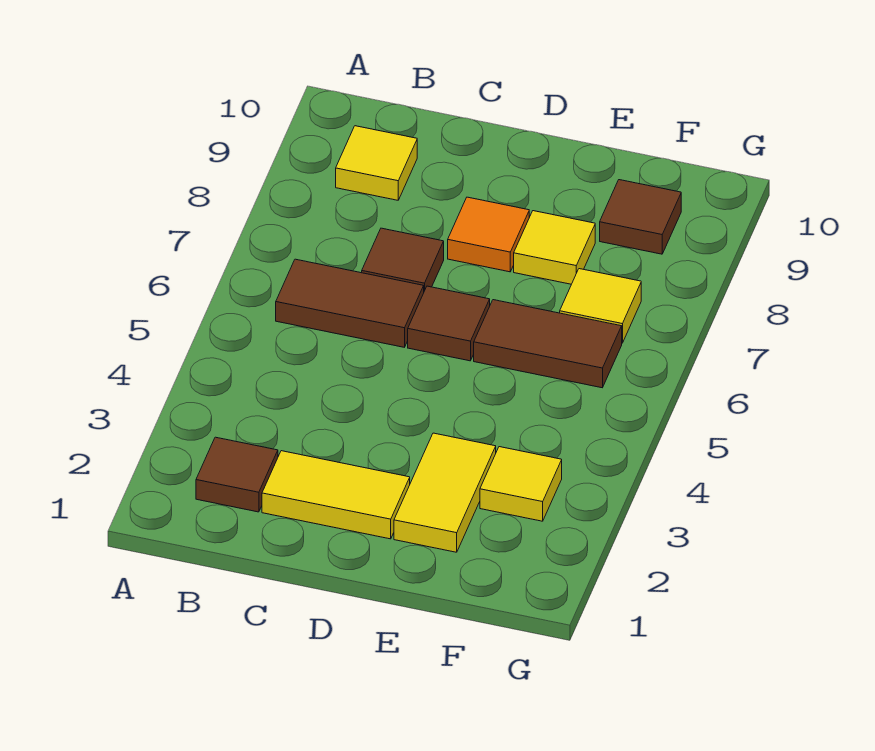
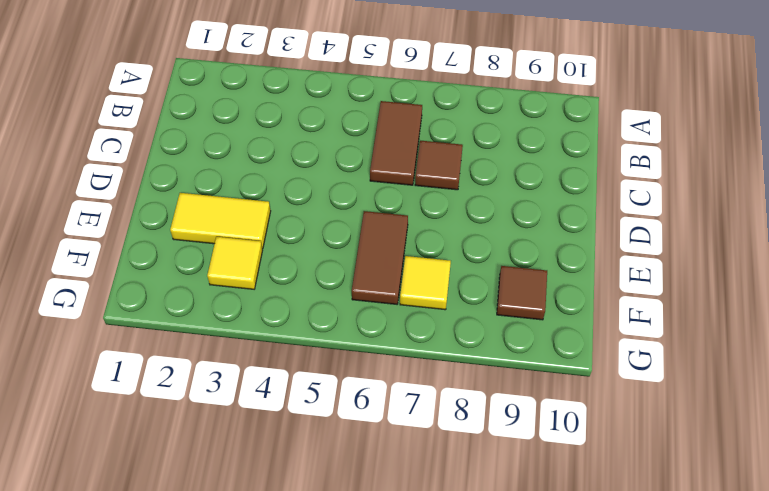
none -> brown 1x1 tile [196,437,278,512]
none -> yellow 1x1 tile [336,126,417,200]
none -> yellow 1x2 tile [262,451,410,539]

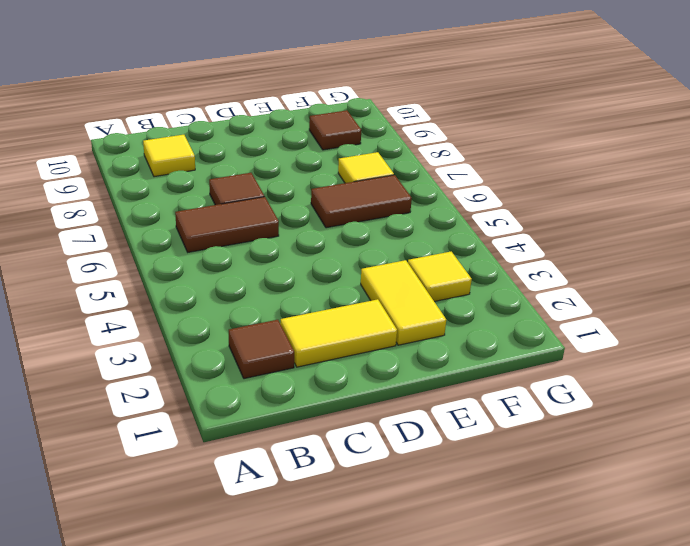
none -> brown 1x1 tile [408,286,490,361]
none -> orange 1x1 tile [448,197,529,272]
none -> yellow 1x1 tile [514,211,595,284]

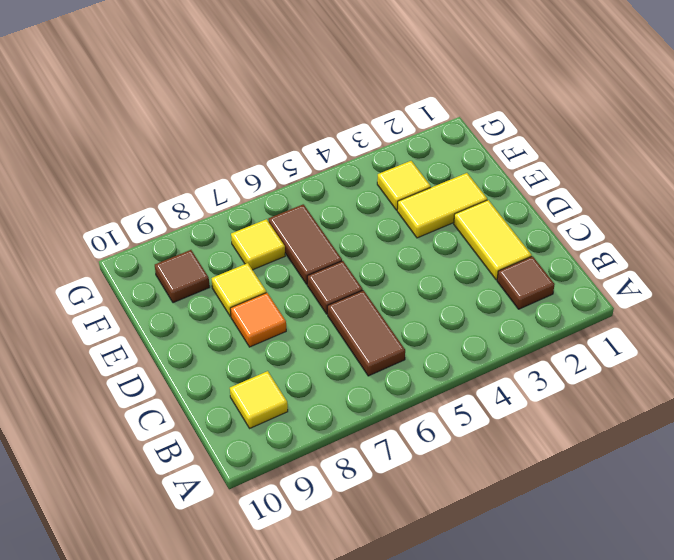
none -> brown 1x1 tile [362,228,444,291]

